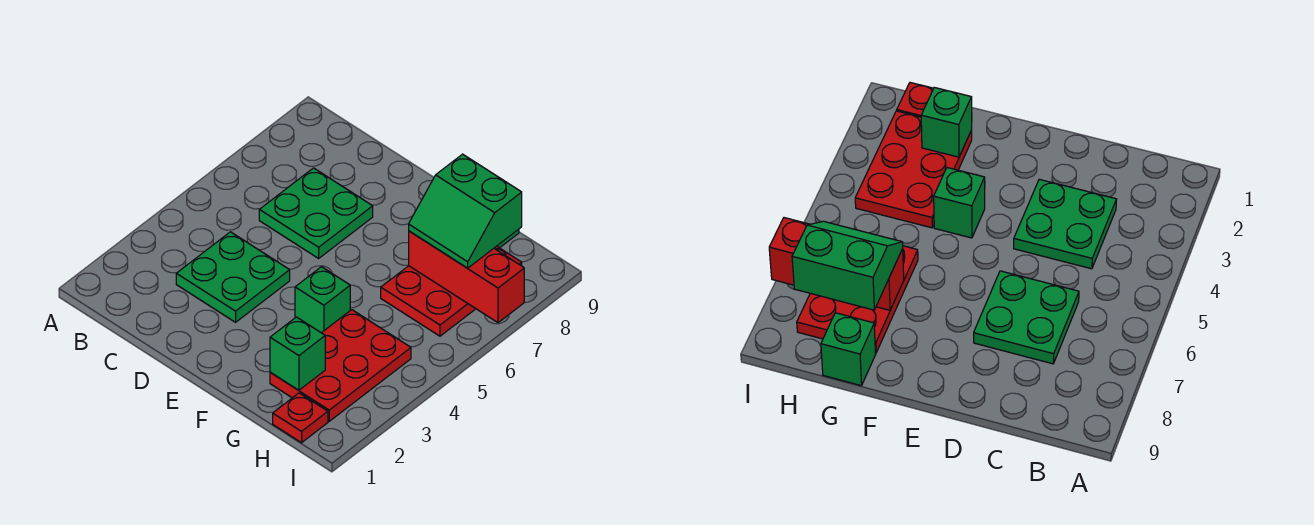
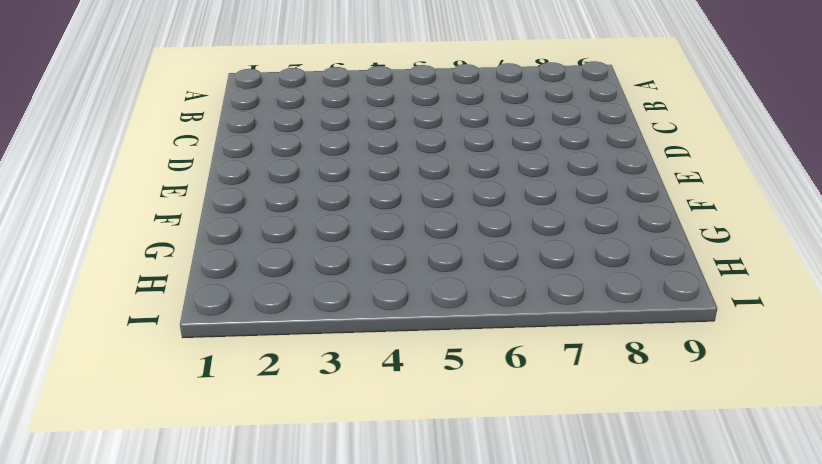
none -> green 2x2 plate [176,232,290,322]
none -> green 2x2 plate [259,168,373,258]

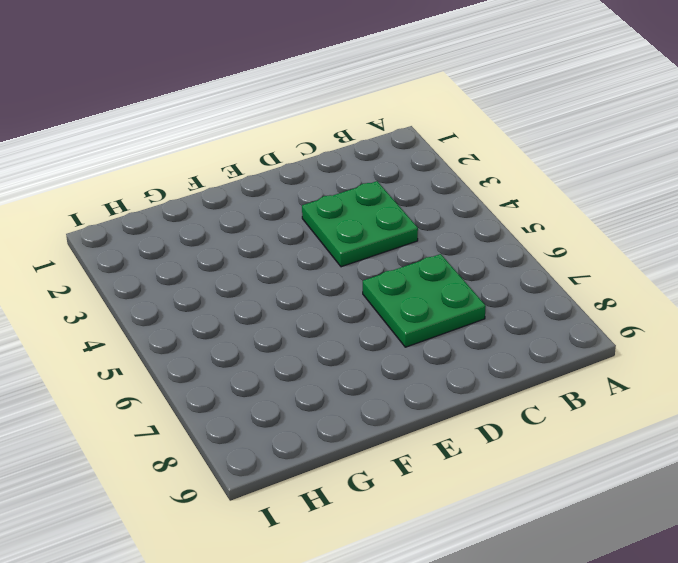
none -> green 1x1 brick [295,267,350,333]
none -> red 2x3 plate [270,310,411,421]

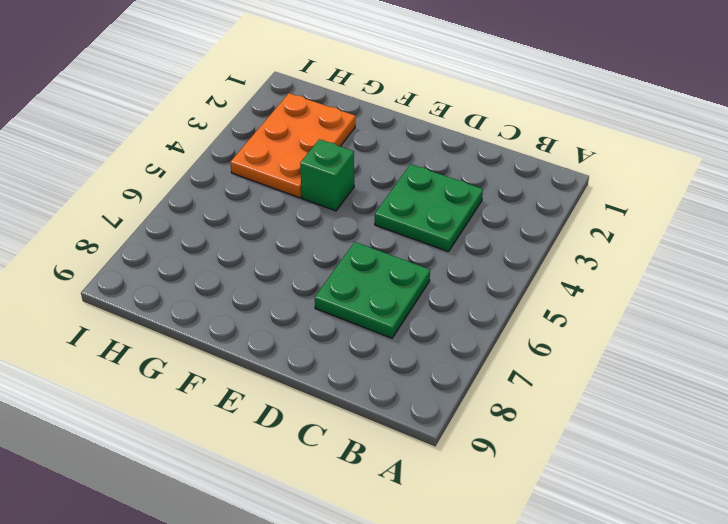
orange 2x3 plate [231,93,355,198] -> red 2x3 plate [270,310,411,421]
none -> red 2x3 plate [381,246,522,336]
none -> green 1x1 brick [821,313,876,386]

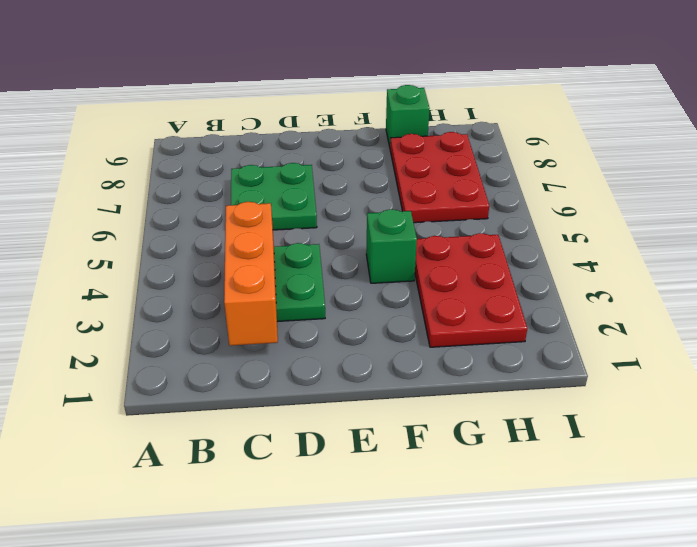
orange 1x3 brick [224,202,278,346] -> none
none -> red 1x1 plate [273,393,328,443]
none -> green 1x1 brick [270,317,325,390]

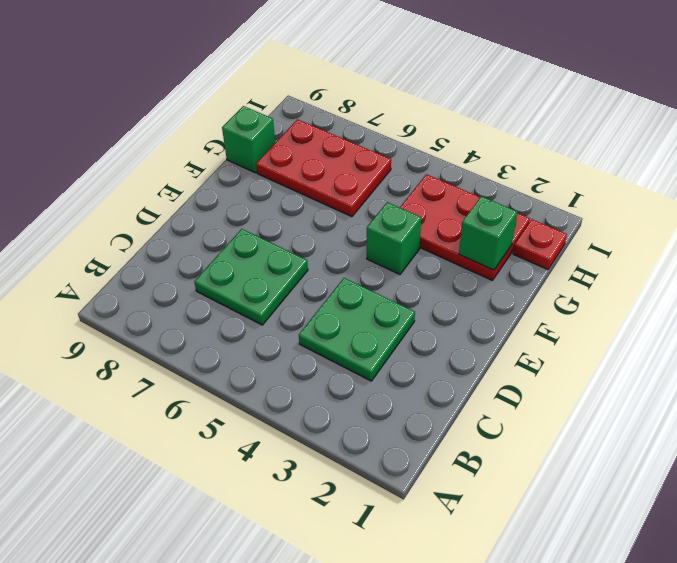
none -> red 1x3 brick [409,231,524,323]
none -> green 2x2 slope [409,154,522,268]

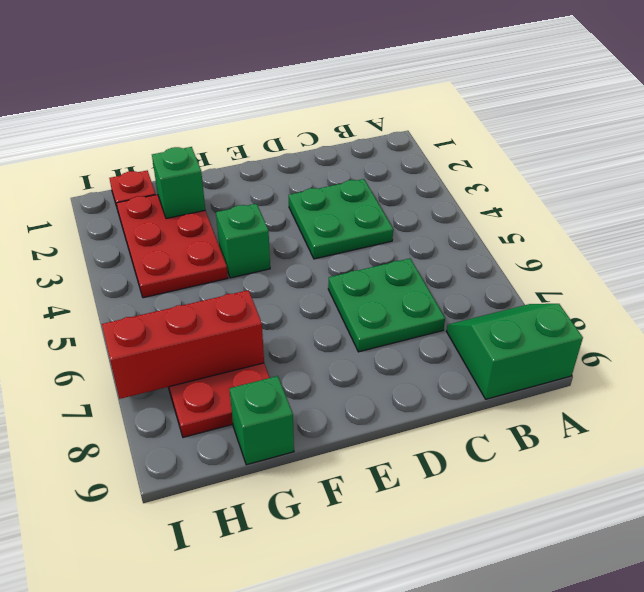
green 2x2 slope [447,304,583,399] -> green 2x2 slope moved to [409,154,522,268]

